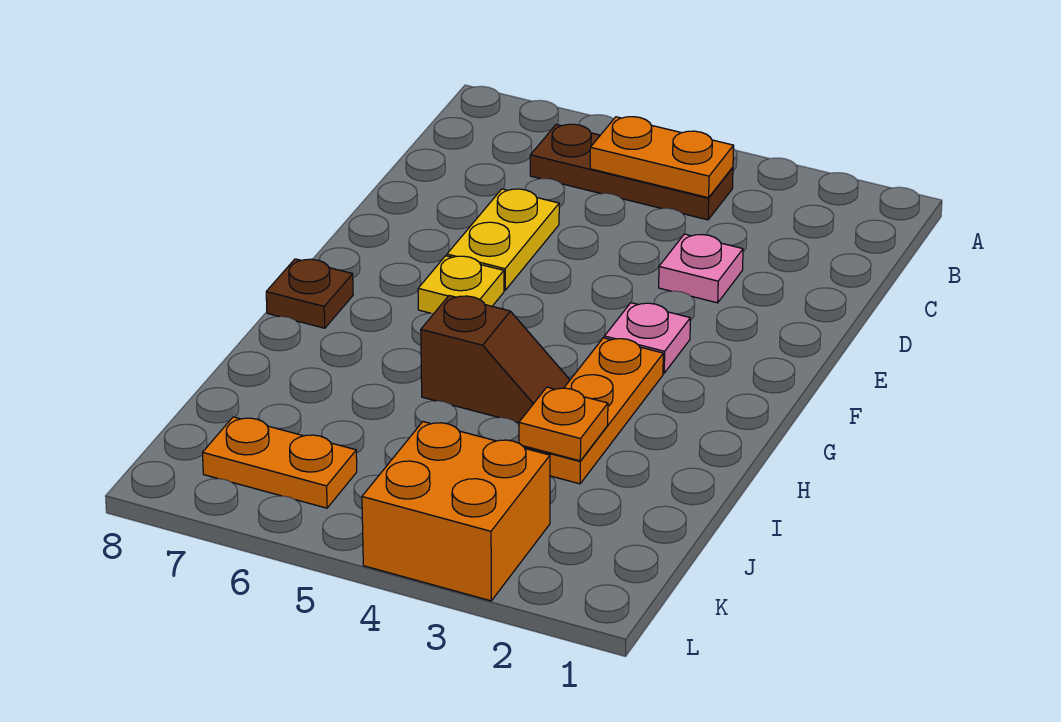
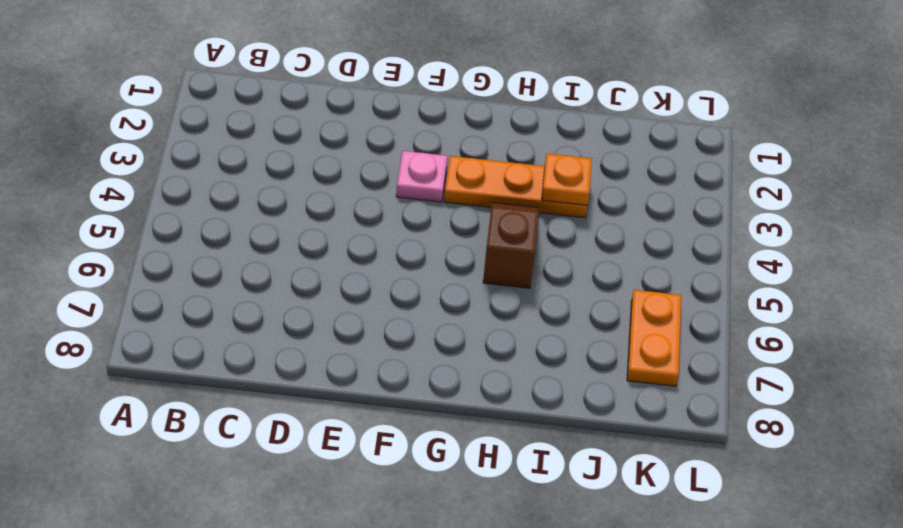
none -> brown 1x3 plate [530,124,733,220]
none -> pink 1x1 plate [659,234,743,303]
none -> yellow 1x2 plate [447,189,559,290]

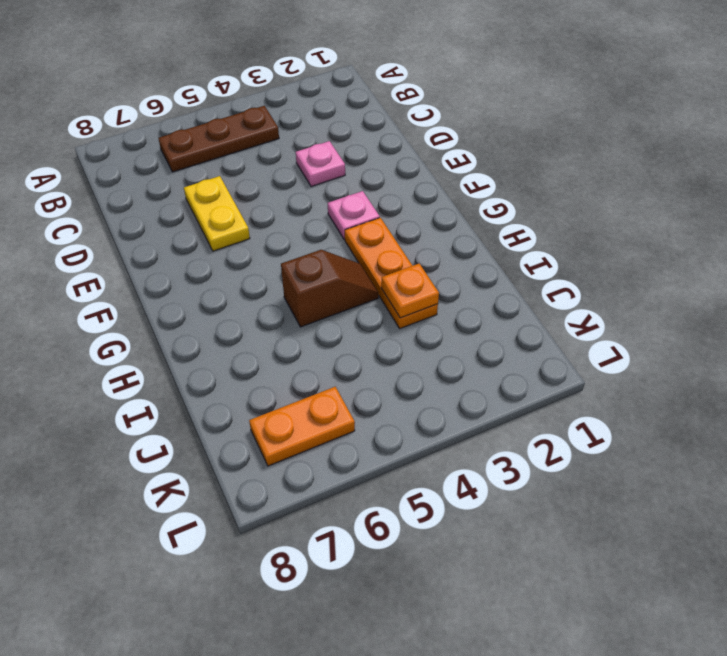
none -> yellow 1x1 plate [418,256,504,313]
none -> brown 1x1 plate [266,259,353,328]
none -> orange 2x2 brick [362,422,550,601]

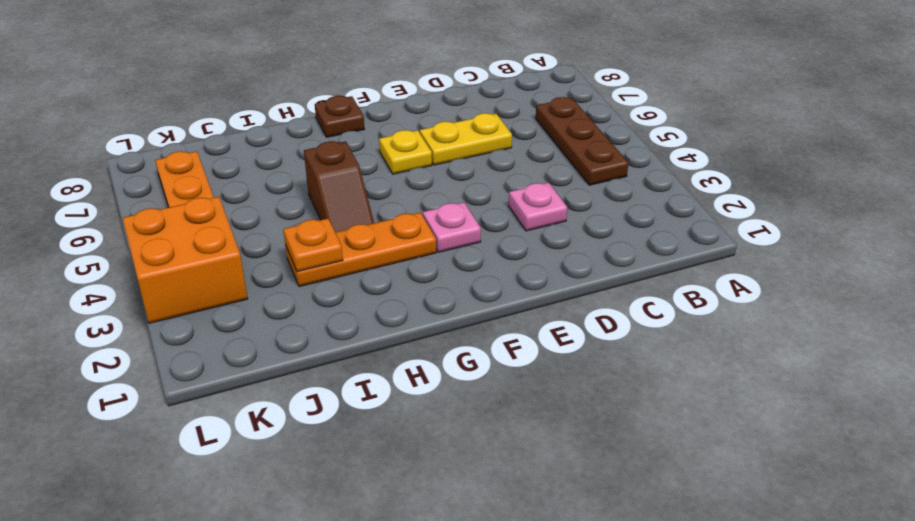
none -> orange 1x2 plate [590,117,734,198]

